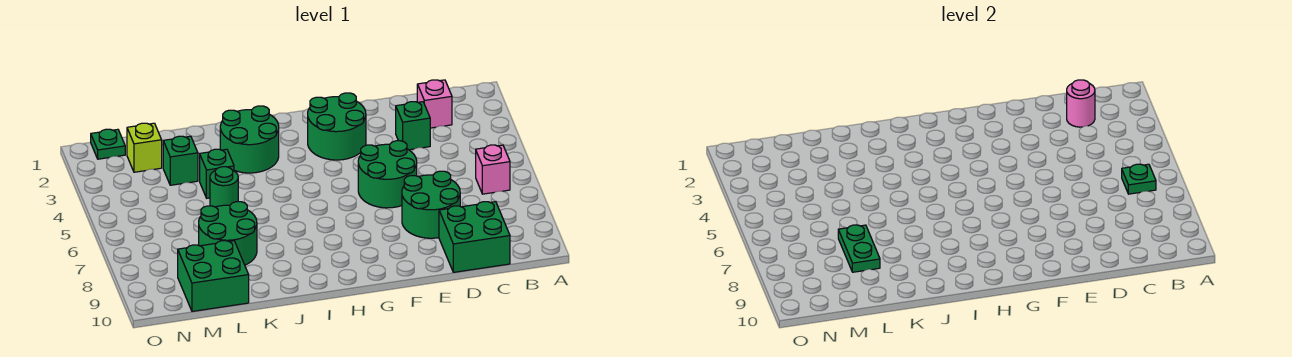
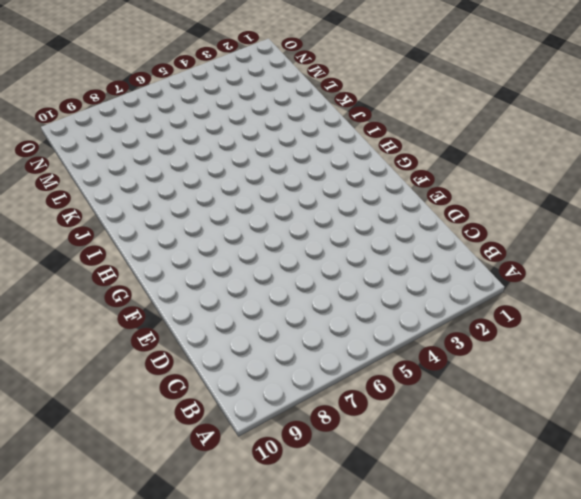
none -> pink 1x1 brick [476,145,510,194]
none -> pink 1x1 brick [417,80,452,128]
none -> green 2x2 brick [439,202,510,272]

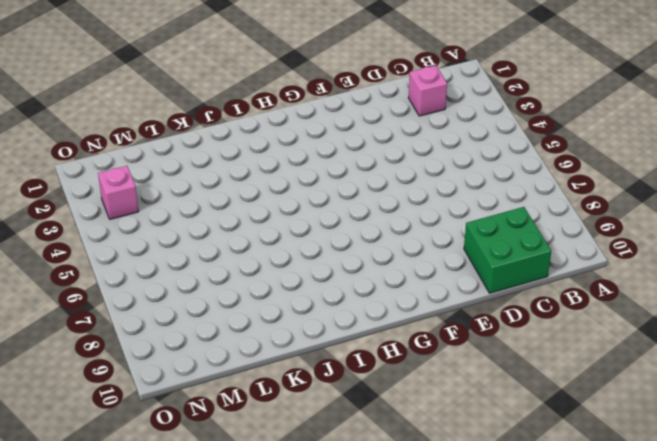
pink 1x1 brick [98,166,139,219] -> pink 1x1 brick moved to [476,145,510,194]
none -> green 1x1 brick [396,102,430,150]
none -> green 2x2 round brick [402,171,460,238]
none -> green 2x2 round brick [358,141,417,208]

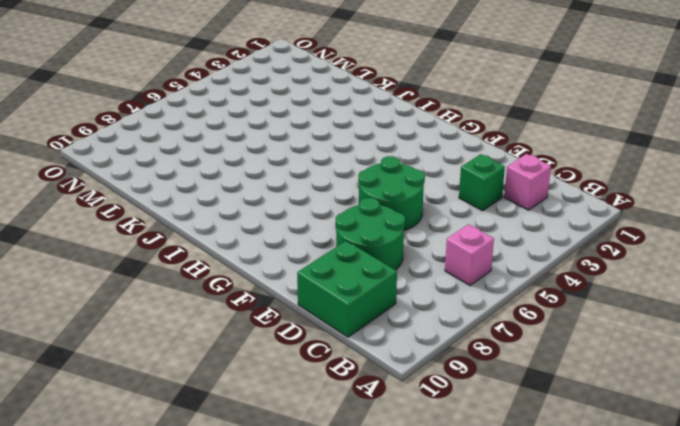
none -> green 2x2 round brick [308,93,366,160]
none -> green 2x2 round brick [220,106,279,173]
none -> green 1x1 brick [200,149,234,198]

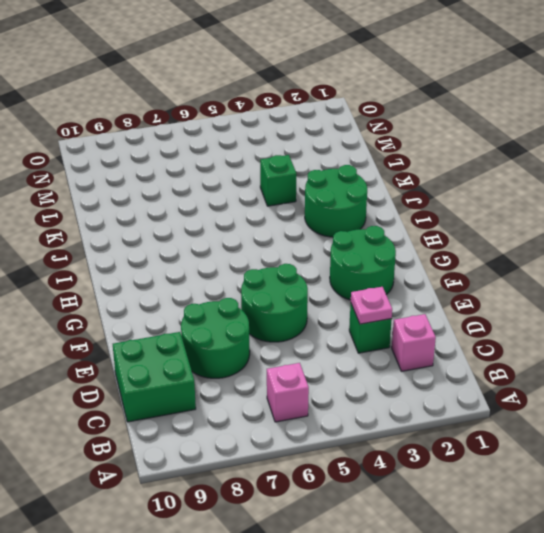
pink 1x1 plate [351,287,392,324] -> none
none -> green 1x1 round brick [210,167,238,207]
none -> green 2x2 round brick [199,202,257,265]
none -> green 1x1 brick [163,136,198,185]

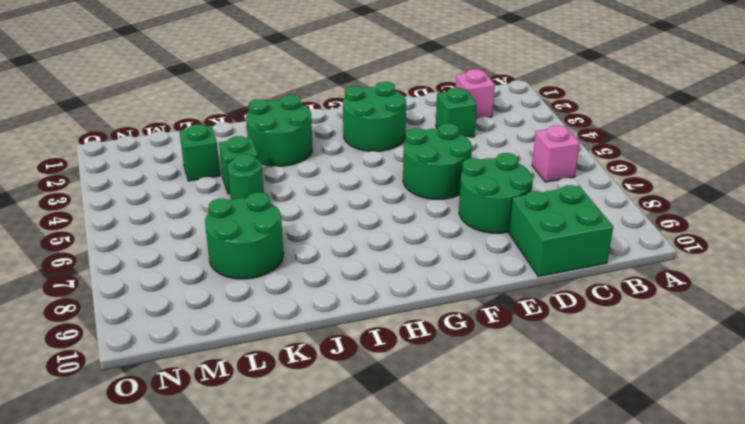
none -> green 2x2 brick [178,241,249,311]
none -> lime 1x1 brick [127,123,162,172]
none -> green 1x1 plate [91,129,125,159]

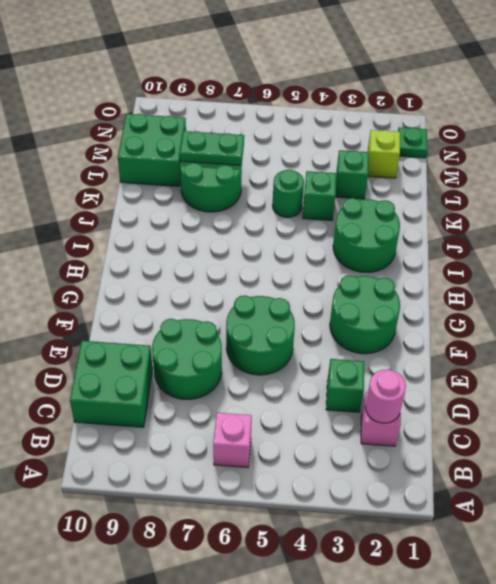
none -> green 1x1 plate [1122,164,1156,194]

